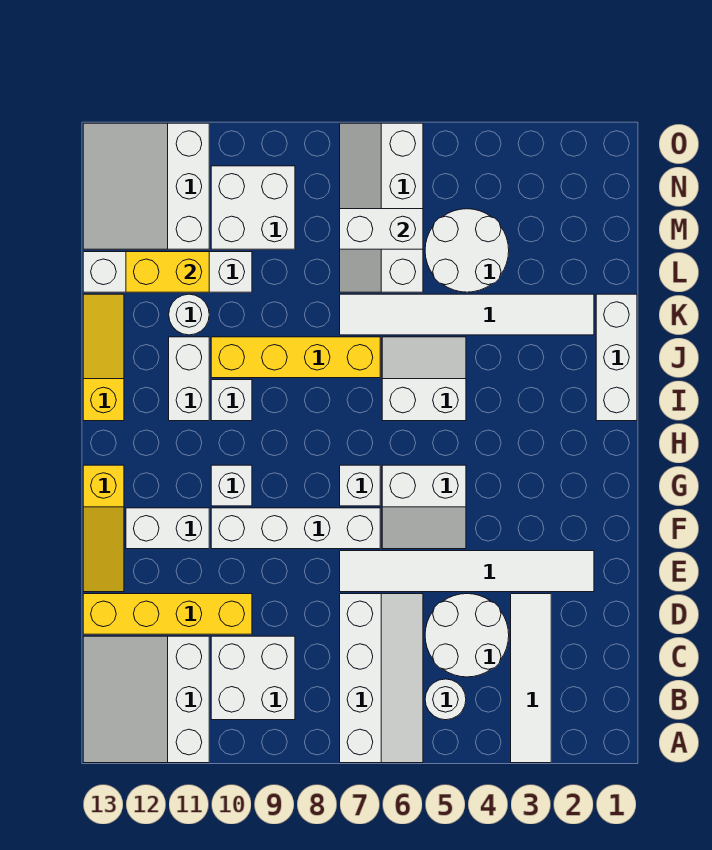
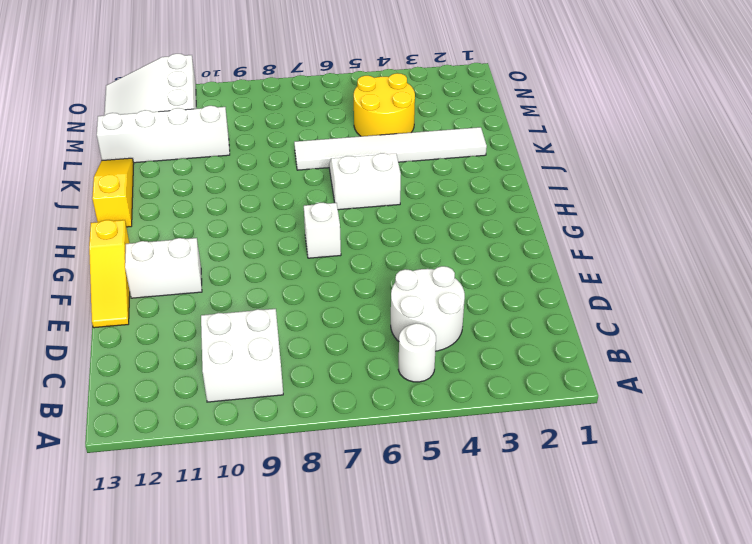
yellow 2x2 round brick [354,73,415,136] -> white 2x2 round brick [425,209,509,292]
none -> white 1x4 tile [511,594,551,763]
none -> white 2x4 slope [340,594,423,763]
none -> white 3x3 slope [83,636,209,763]

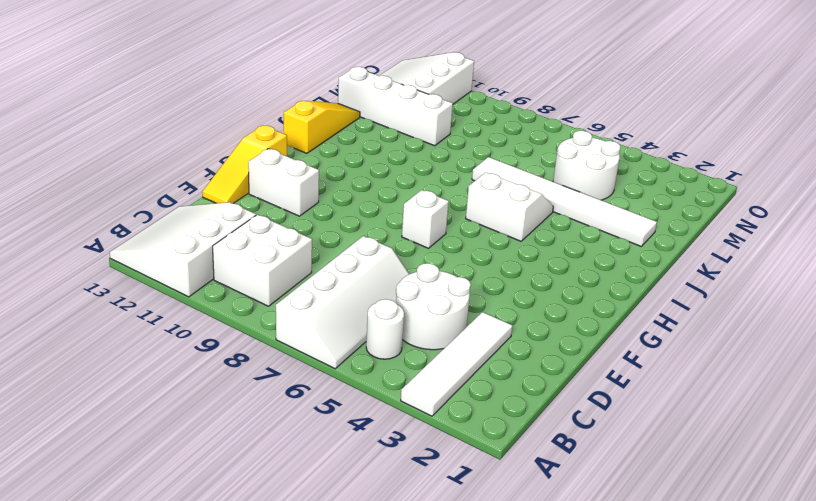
none -> yellow 1x4 brick [83,594,252,634]
none -> white 1x6 tile [340,551,594,592]
none -> white 2x2 slope [382,465,466,549]

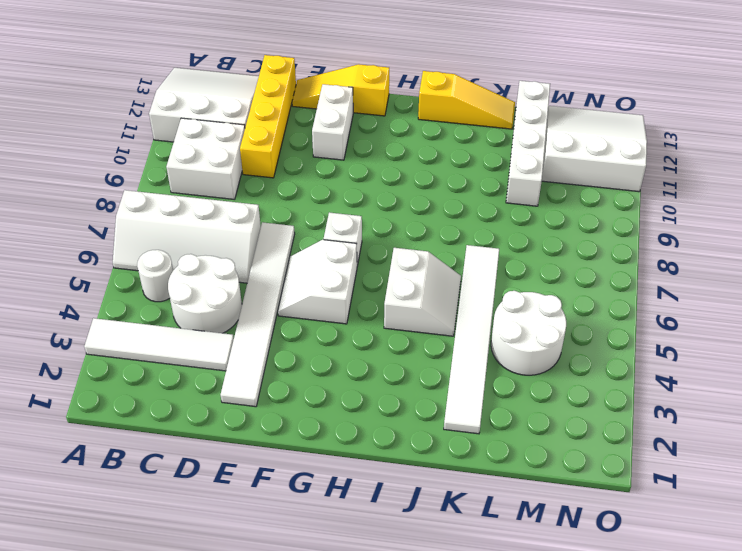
none -> white 1x4 brick [211,508,380,549]
none -> white 1x1 brick [211,465,252,506]
none -> white 1x3 brick [596,294,637,421]

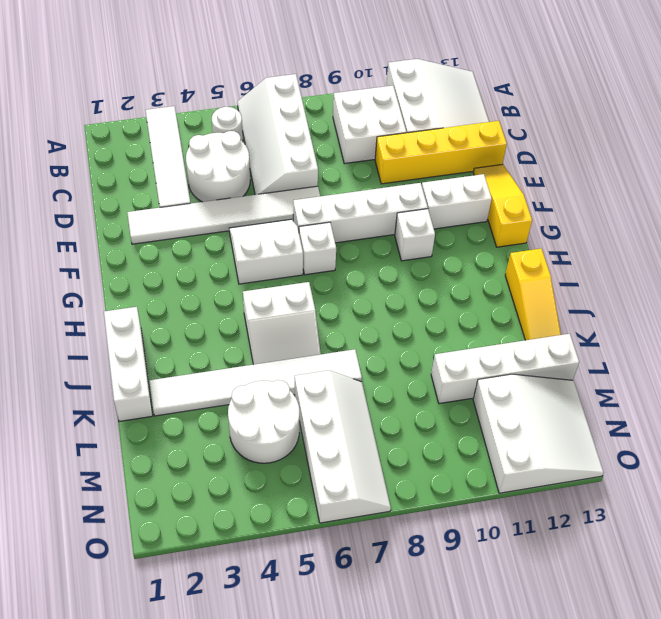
none -> white 1x1 brick [211,380,252,421]
none -> white 1x2 brick [169,337,209,421]
none -> yellow 1x4 brick [211,337,380,378]

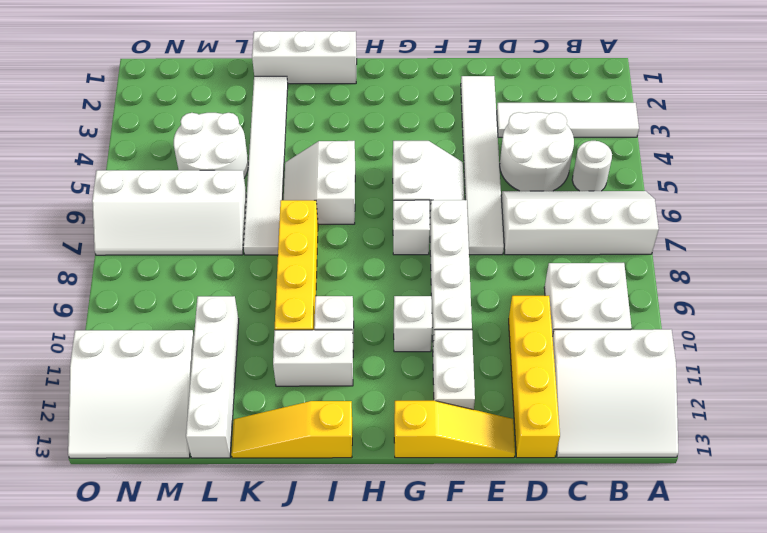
none -> white 1x1 round brick [169,294,209,335]
none -> white 2x2 brick [211,166,295,249]
none -> yellow 1x2 brick [126,252,209,292]

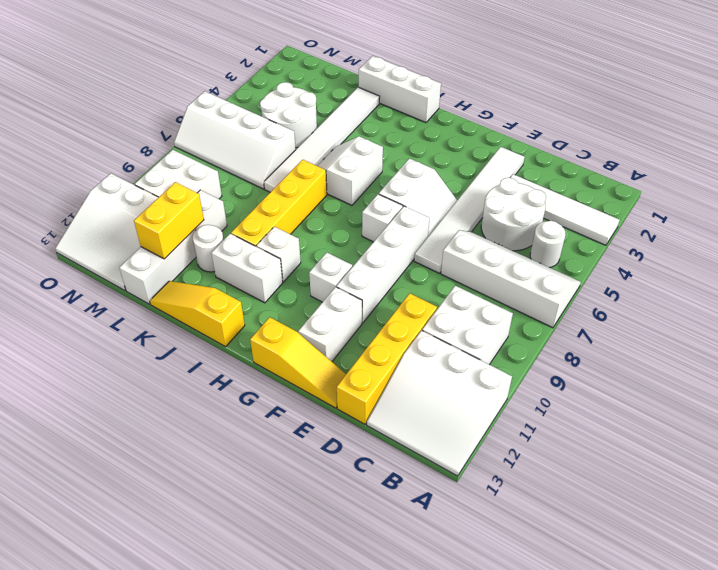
none -> white 1x2 brick [340,209,423,249]

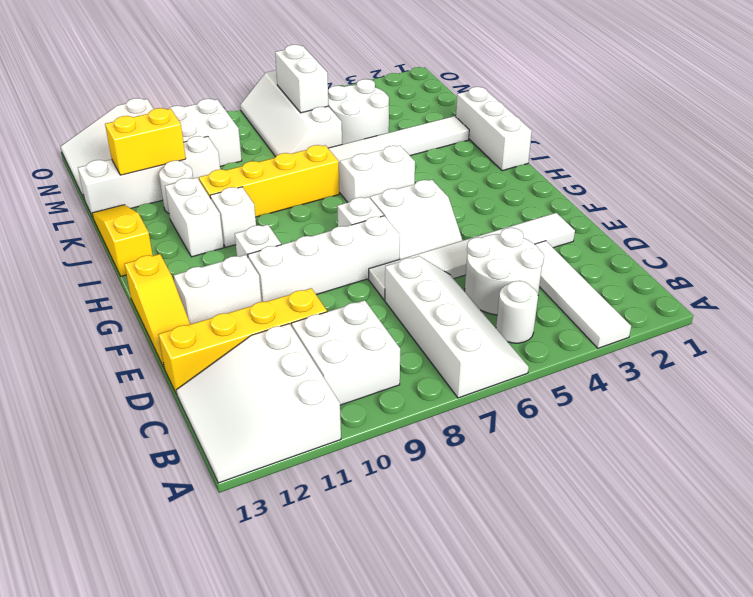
white 1x2 brick [275,45,329,113] -> white 1x2 brick turned to [340,209,423,249]

